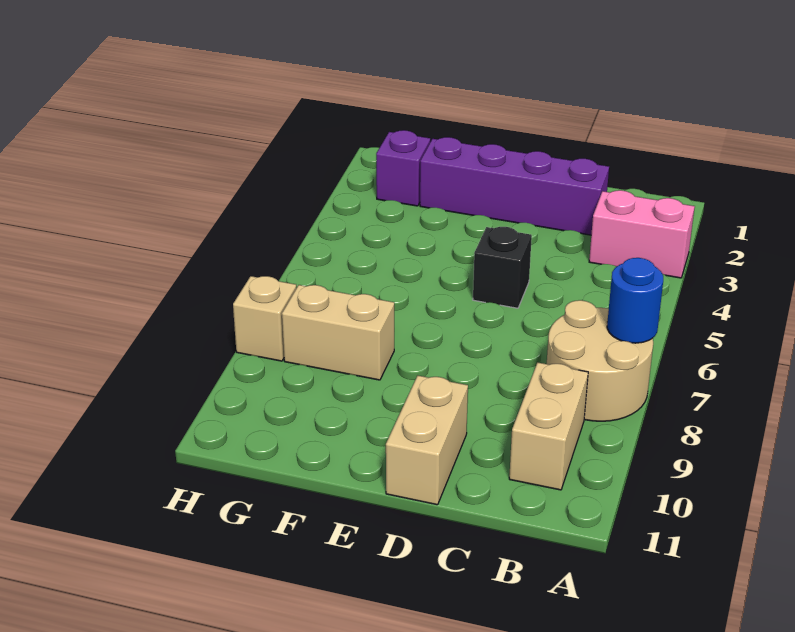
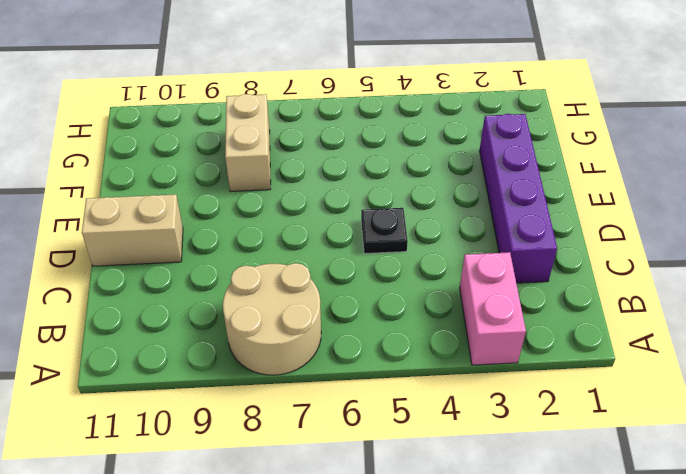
black 1x1 plate [361,208,408,254] -> black 1x1 brick [473,227,532,308]
none -> tan 1x2 brick [509,363,588,490]
none -> purple 1x1 brick [376,130,430,206]

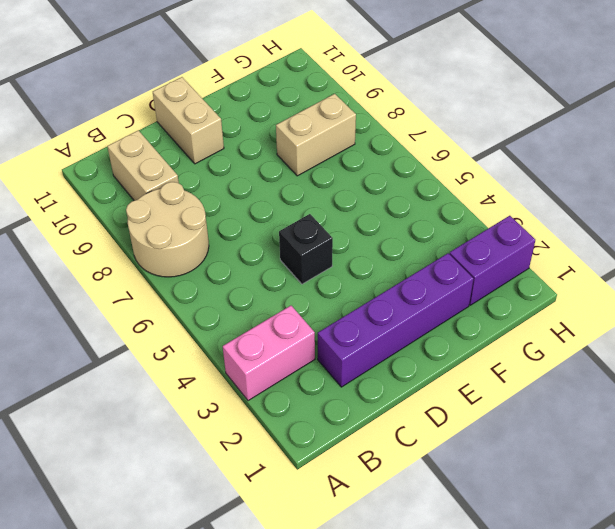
purple 1x2 brick [450,216,535,305] -> purple 1x1 brick [376,130,430,206]
none -> tan 1x1 brick [233,276,296,361]
none -> blue 1x1 round brick [607,258,663,343]

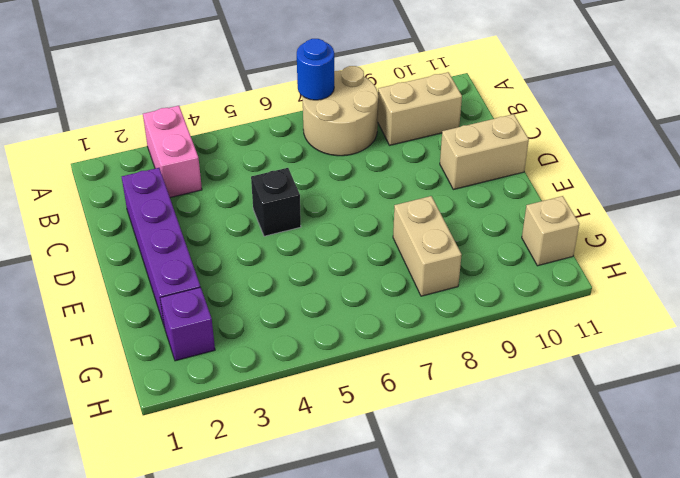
tan 1x1 brick [522,196,579,266] -> tan 1x1 brick moved to [233,276,296,361]

